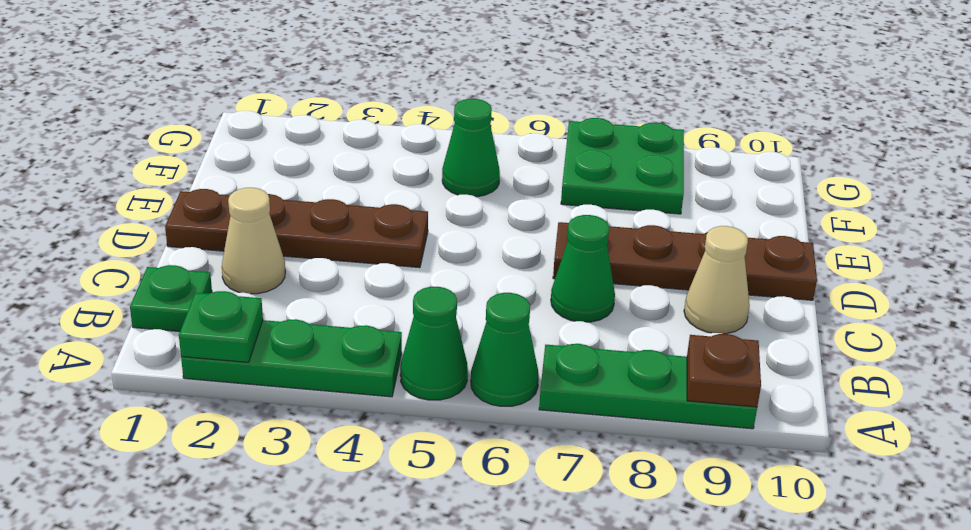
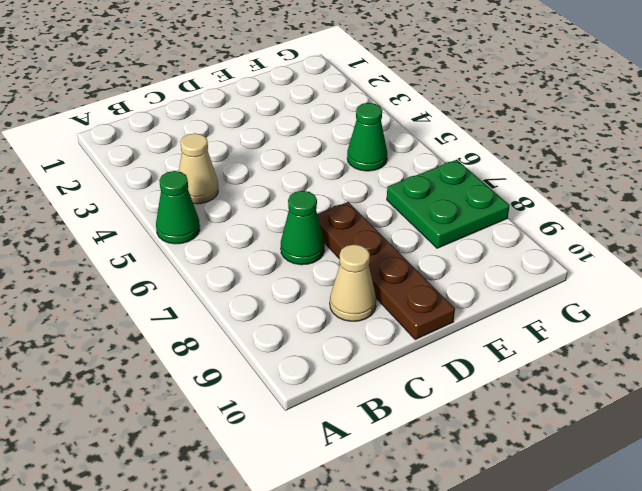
tan 1x1 cone [179,133,218,204] -> tan 1x1 cone moved to [222,188,285,294]
none -> green 1x3 plate [181,319,402,397]
none -> green 1x1 cone [471,293,539,406]
none -> green 1x3 plate [539,344,757,429]

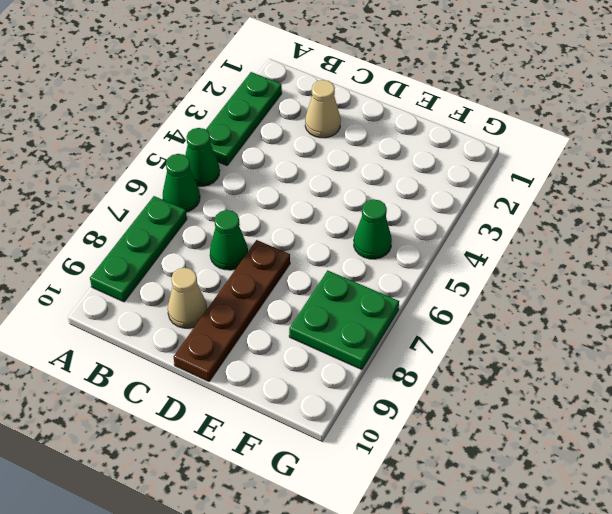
none -> green 1x1 plate [130,265,212,332]
none -> brown 1x4 plate [165,189,428,268]
none -> green 1x1 plate [179,291,263,362]

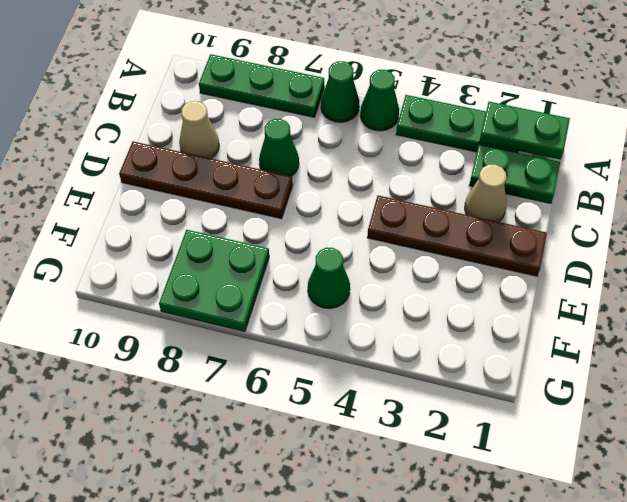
green 1x2 plate [479,102,570,160] -> green 1x1 plate [179,291,263,362]
green 1x2 plate [469,145,560,203] -> green 1x1 plate [130,265,212,332]
none -> brown 1x1 plate [687,334,761,407]

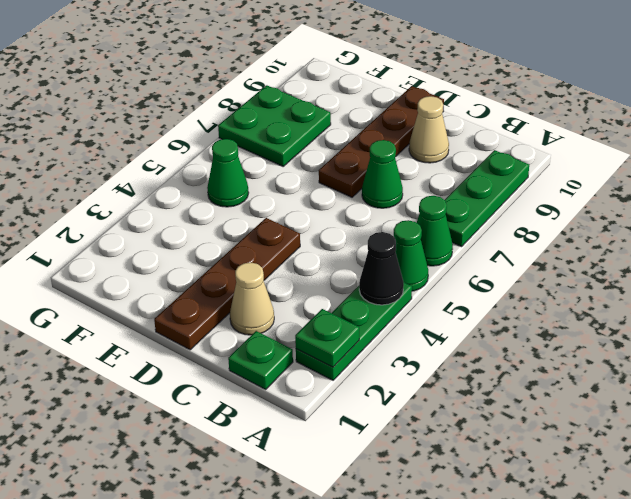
black 1x1 cone [359,232,404,305] -> none
none -> brown 1x1 plate [687,334,761,407]

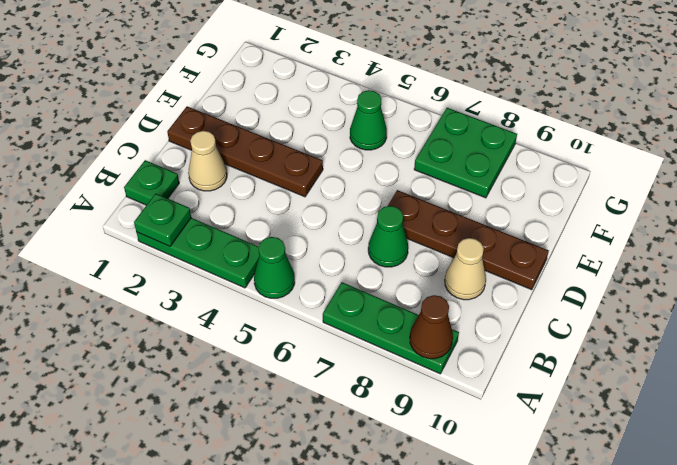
brown 1x1 cone [410,295,453,359] -> brown 1x1 plate [687,334,761,407]
none -> green 1x1 cone [471,293,539,406]

